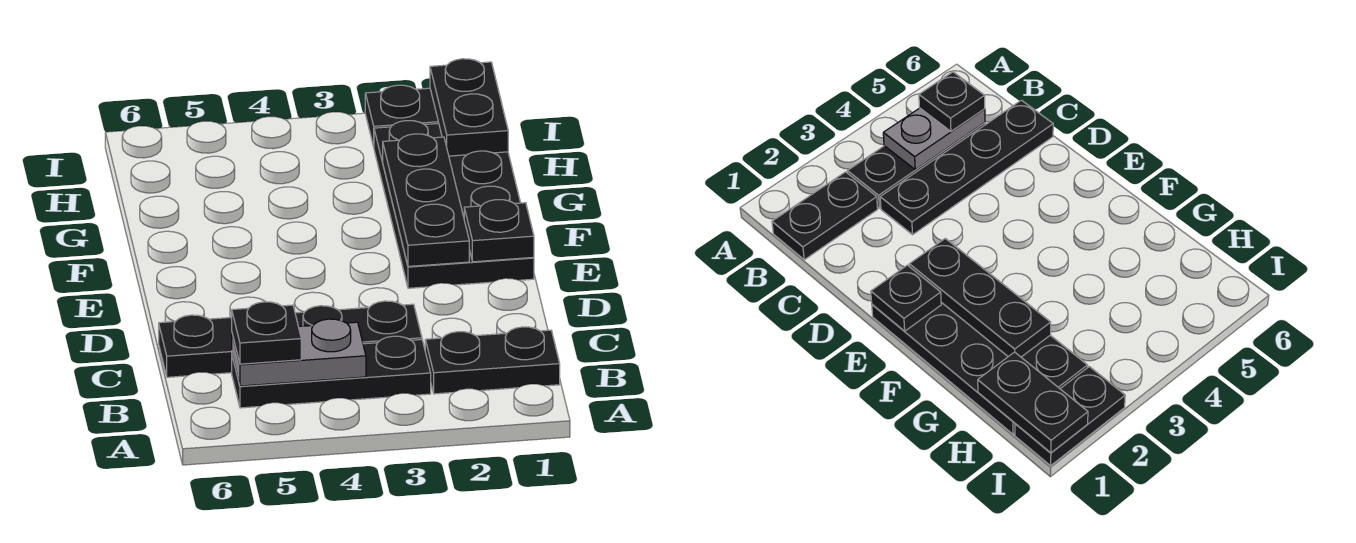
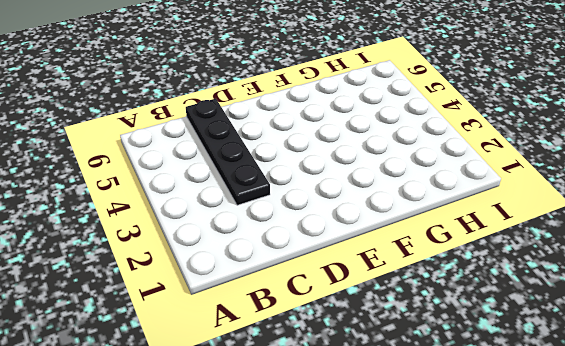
none -> black 1x2 plate [425,327,560,394]
none -> black 1x3 plate [232,336,431,408]

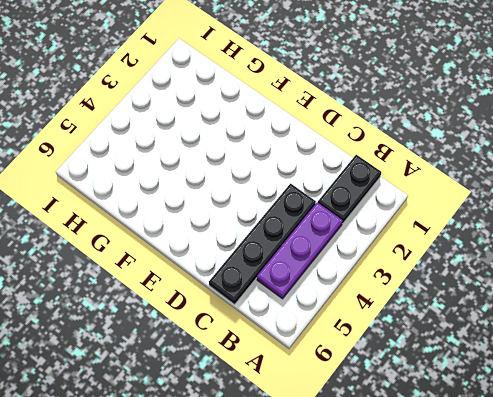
purple 1x3 plate [257,202,343,299] -> black 1x3 plate [232,336,431,408]
none -> black 2x4 plate [374,121,534,288]
none -> black 1x2 plate [365,85,439,147]

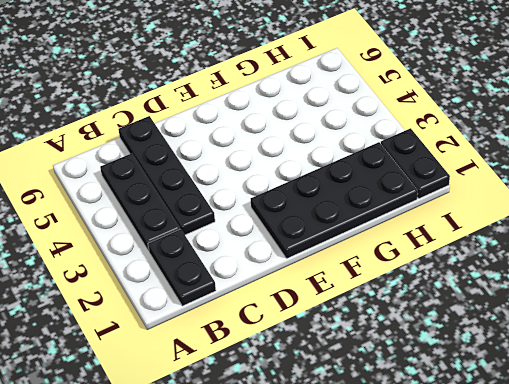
none -> grey 1x2 plate [232,319,366,386]
none -> black 1x1 plate [464,200,534,262]

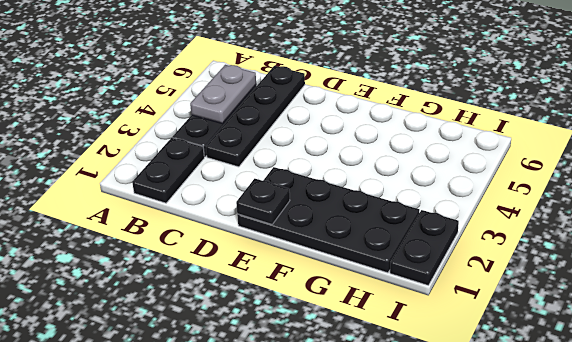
none -> black 1x3 plate [383,134,469,266]
none -> black 1x2 plate [430,59,508,156]

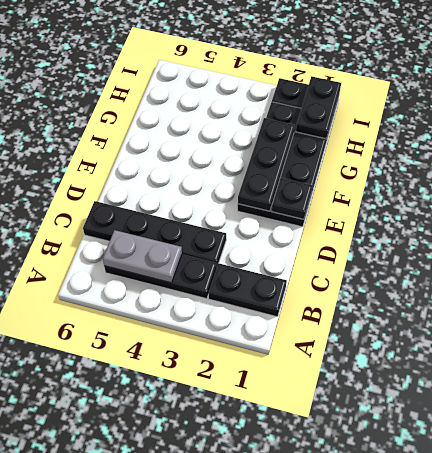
none -> black 1x1 plate [232,302,301,364]

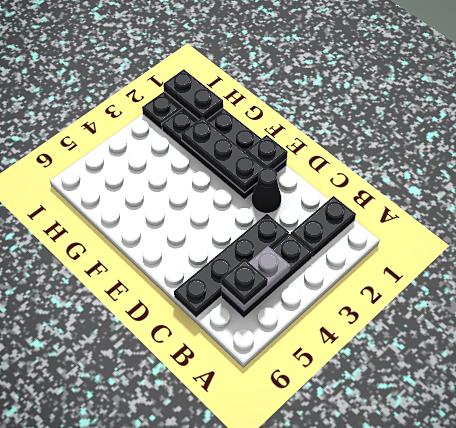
black 1x1 cone [252,168,281,213] -> none

